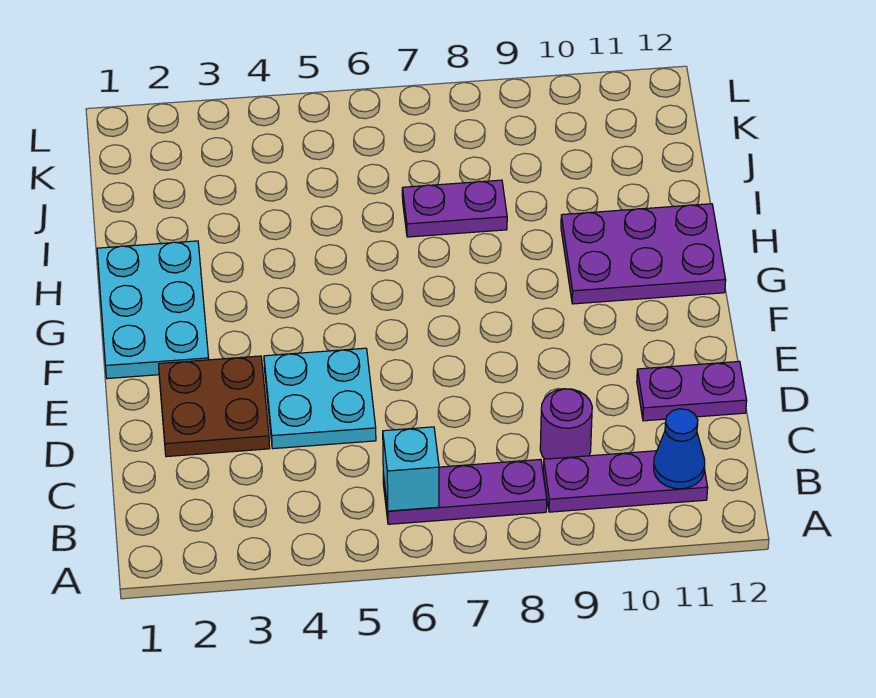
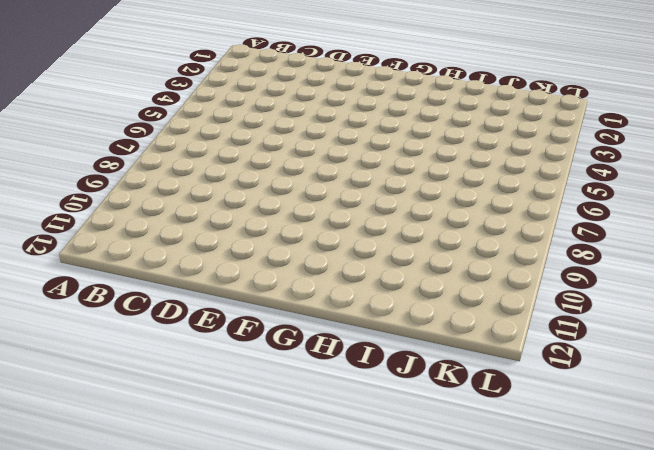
none -> purple 1x3 plate [383,459,547,524]
none -> purple 1x3 plate [543,451,708,512]

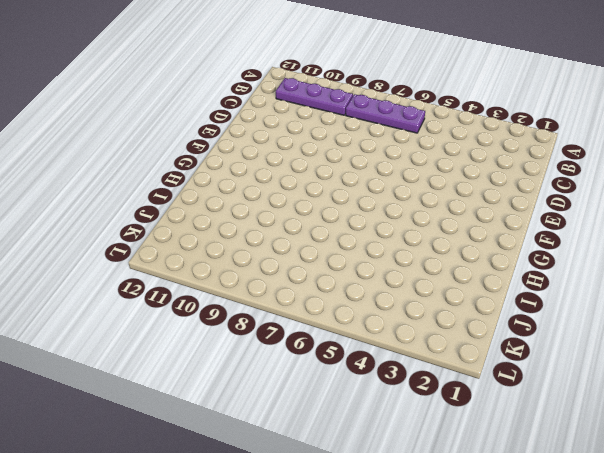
none -> purple 1x1 round brick [540,389,592,459]
none -> brown 2x2 plate [159,356,270,457]

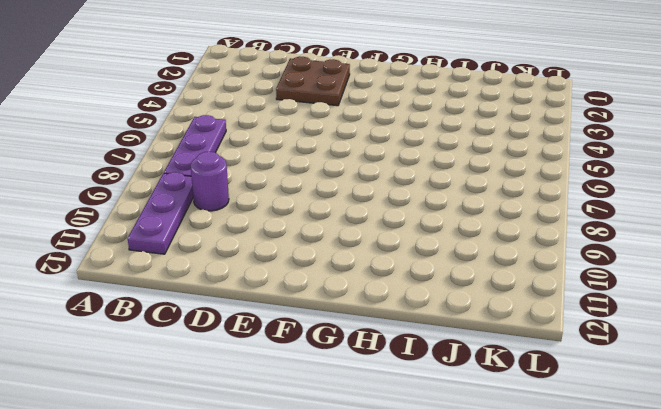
none -> cyan 2x2 plate [264,348,376,449]
none -> purple 1x2 plate [637,361,747,421]

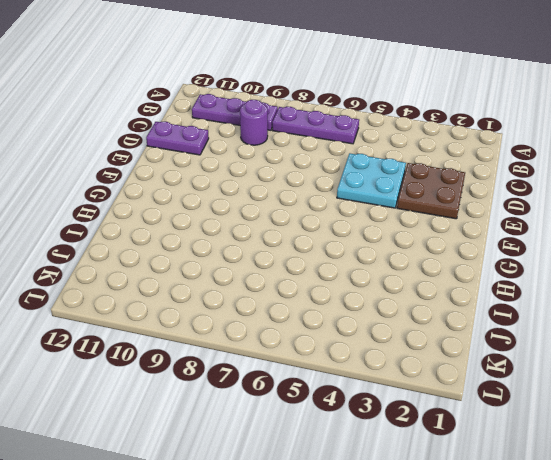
none -> cyan 2x3 plate [97,241,209,379]
none -> purple 2x3 plate [561,204,726,304]

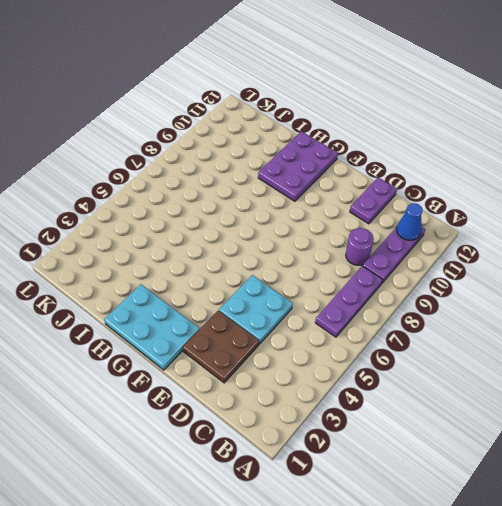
none -> purple 1x2 plate [402,180,507,237]
none -> cyan 1x1 brick [383,427,439,511]

